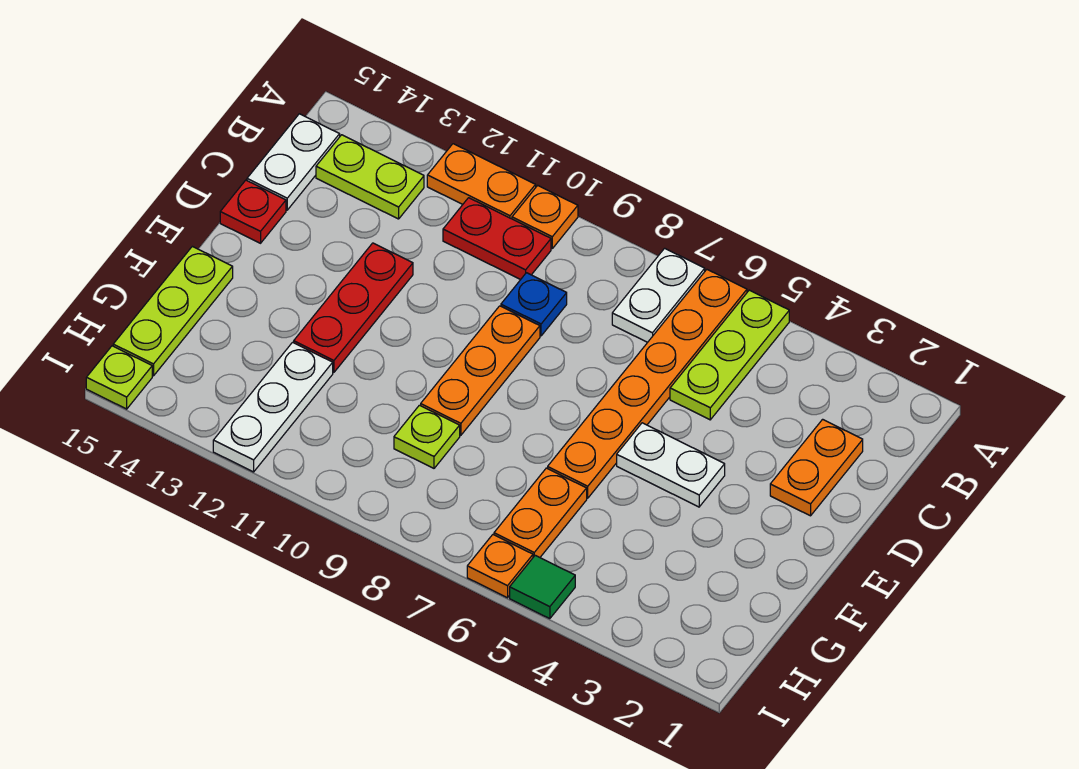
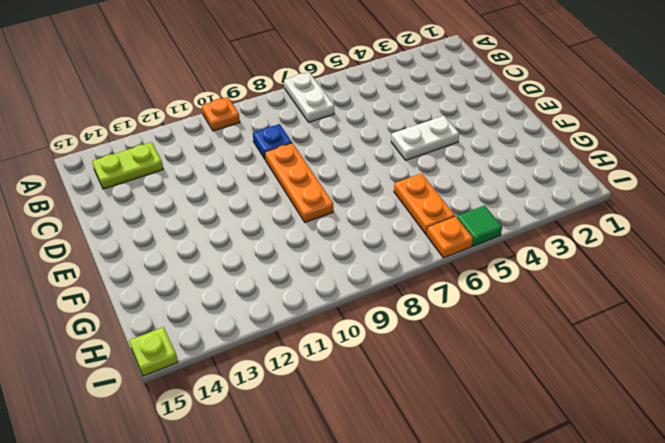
none -> lime 1x3 plate [670,290,789,420]
none -> orange 1x6 plate [548,270,747,498]
none -> orange 1x2 plate [427,144,536,219]

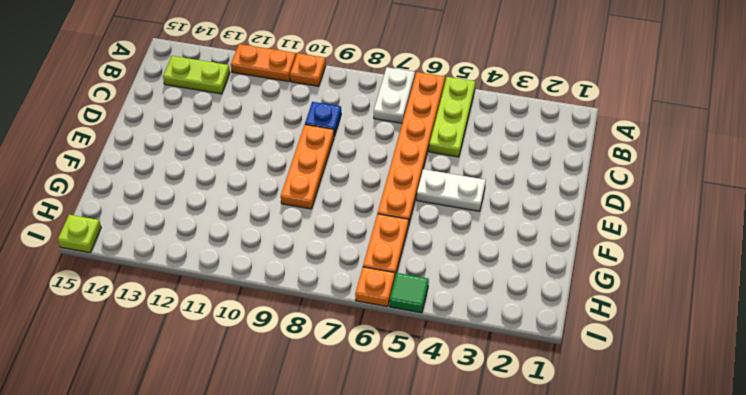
none -> red 1x2 plate [443,198,551,280]
none -> white 1x2 plate [247,114,340,210]
none -> orange 1x2 plate [770,419,863,516]

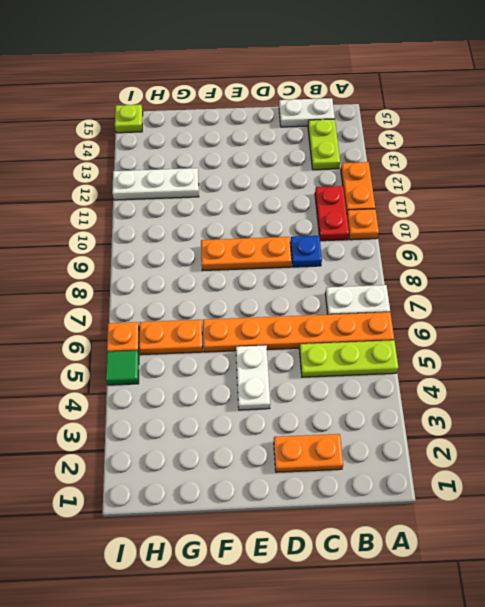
none -> red 1x3 plate [294,243,413,372]
none -> red 1x1 plate [220,180,286,243]
none -> lime 1x3 plate [113,246,233,376]

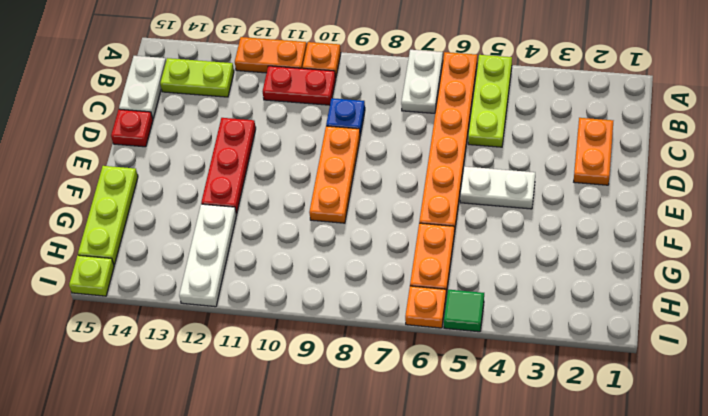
none -> lime 1x1 plate [394,405,460,468]

